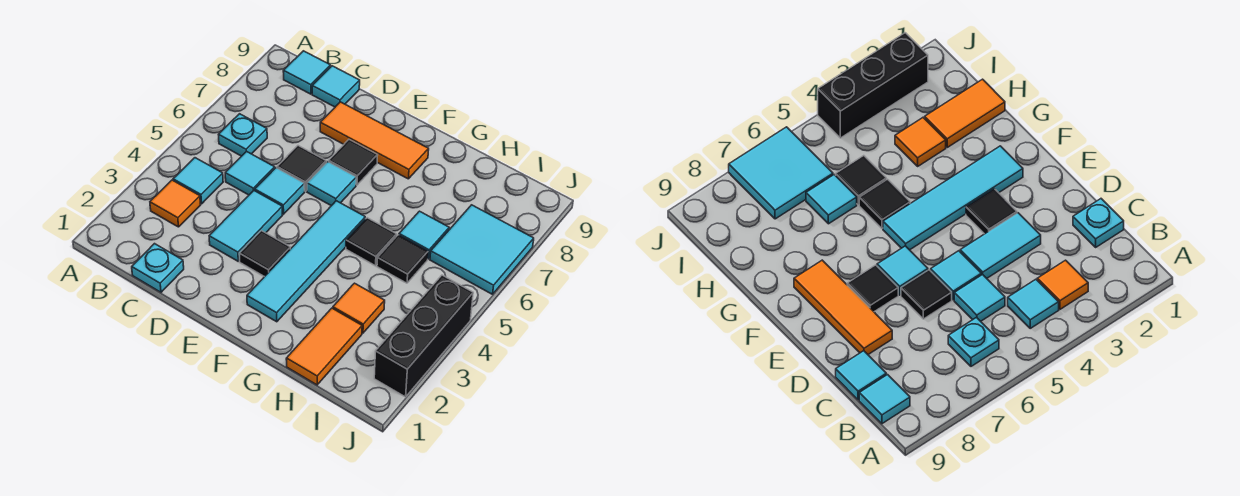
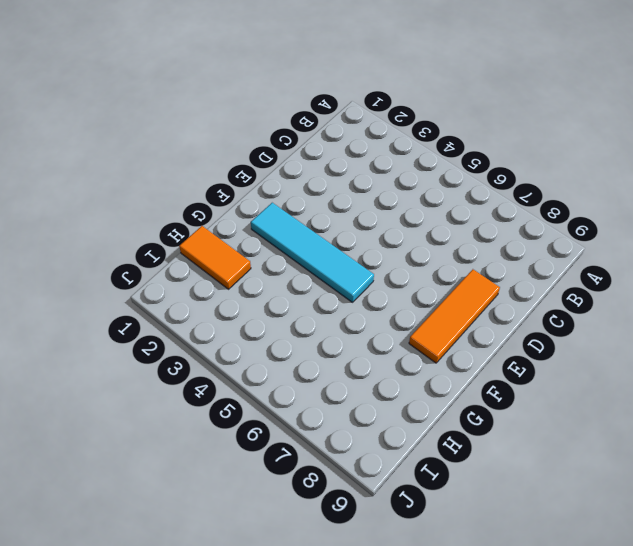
none -> orange 1x1 tile [150,180,201,227]
none -> cyan 1x1 tile [173,158,223,204]
none -> cyan 1x1 plate [218,114,267,156]

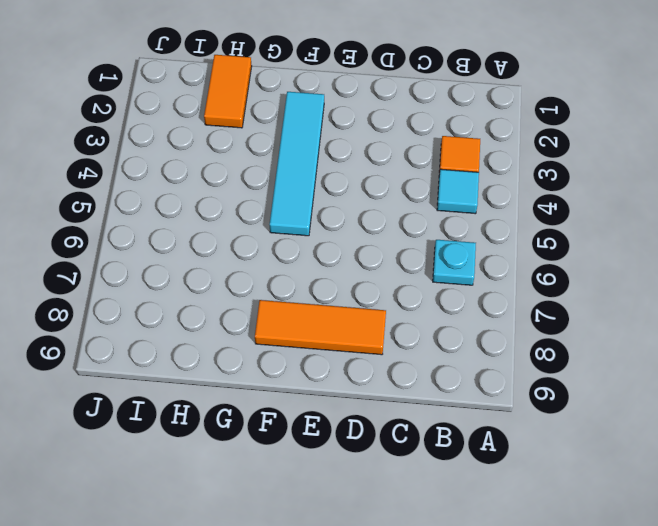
none -> cyan 1x1 tile [283,51,331,94]
none -> cyan 1x1 plate [132,244,184,292]
none -> cyan 1x1 tile [225,151,275,195]

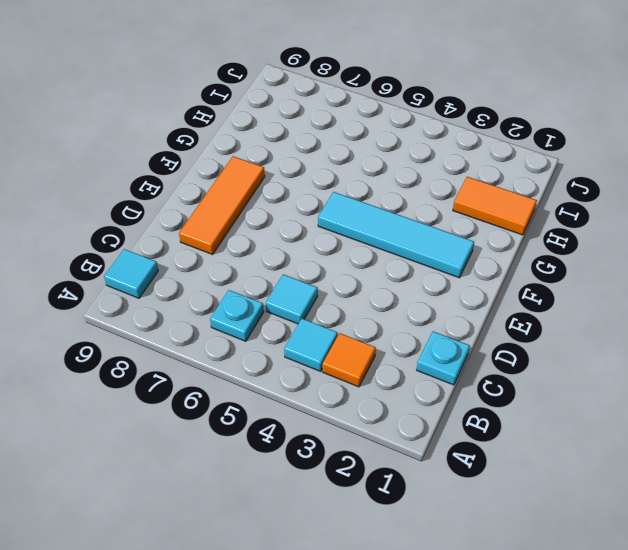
none -> cyan 1x1 tile [312,66,360,107]
none -> cyan 1x2 tile [209,191,283,261]
none -> cyan 1x1 tile [255,168,305,214]

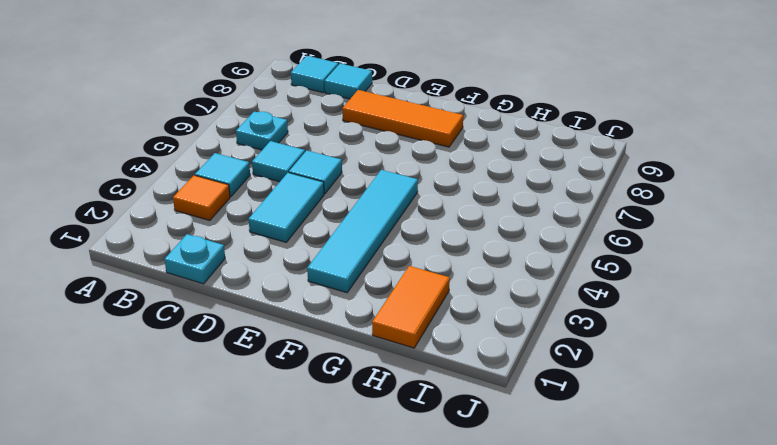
none -> black 1x1 tile [277,146,326,191]
none -> black 1x1 tile [239,231,290,277]
none -> cyan 1x1 tile [307,162,356,206]

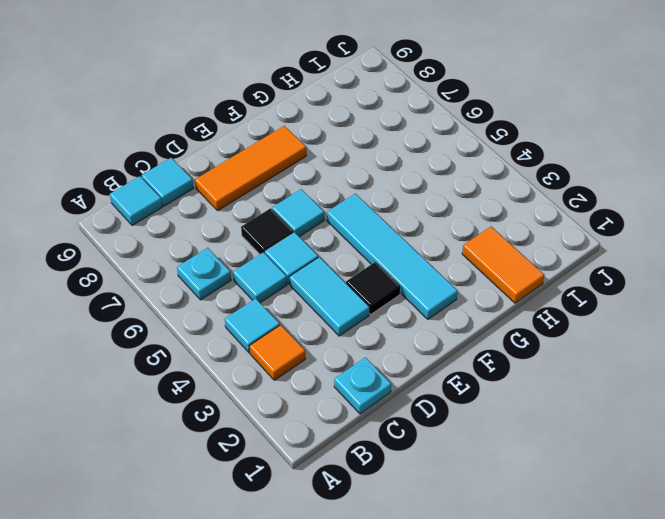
none -> black 1x1 tile [329,140,378,185]
none -> black 1x1 tile [346,218,397,266]
none -> orange 1x1 tile [333,283,385,333]

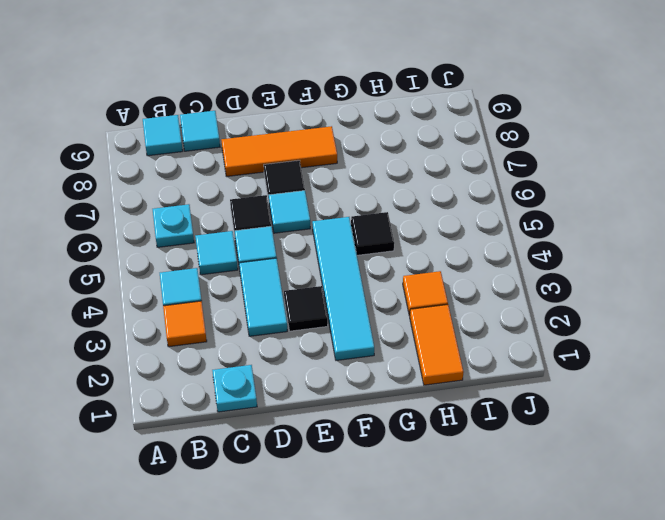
none -> black 1x1 tile [377,235,428,283]
none -> cyan 1x1 tile [399,211,449,259]
none -> cyan 2x2 tile [430,205,534,294]

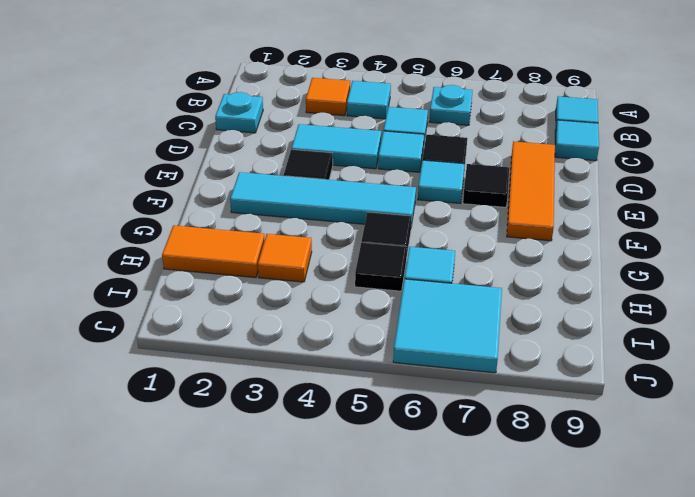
none -> black 1x3 brick [374,275,473,397]

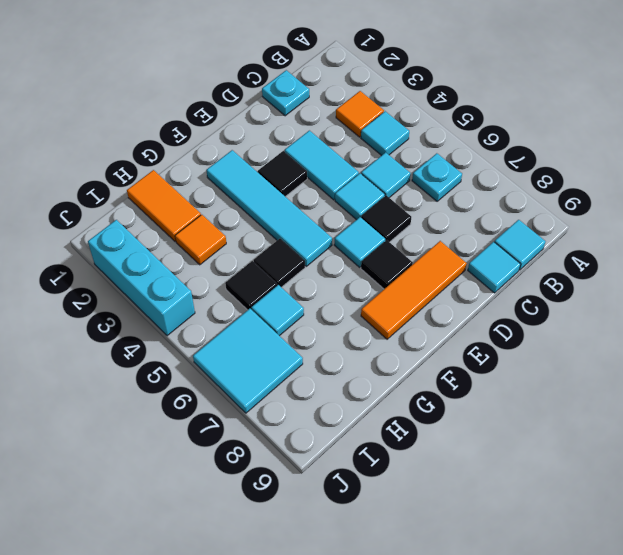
cyan 1x3 brick [88,220,195,336] -> black 1x3 brick [374,275,473,397]

